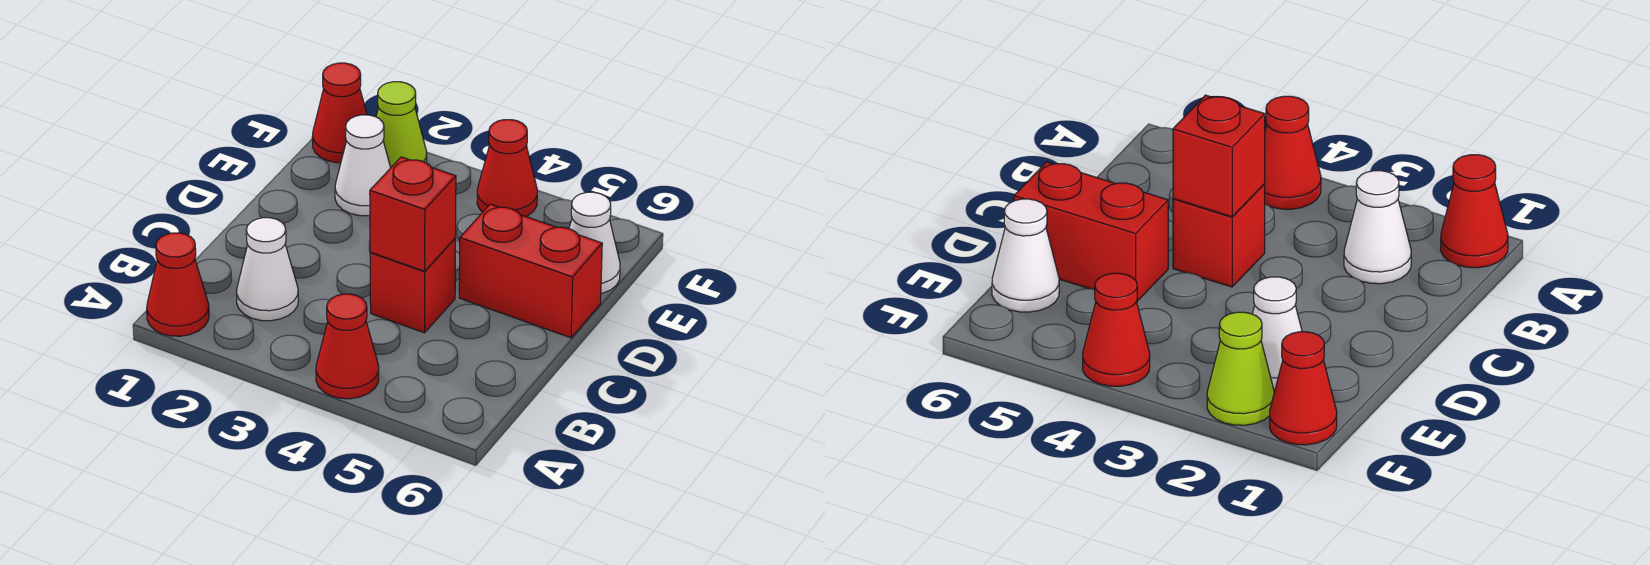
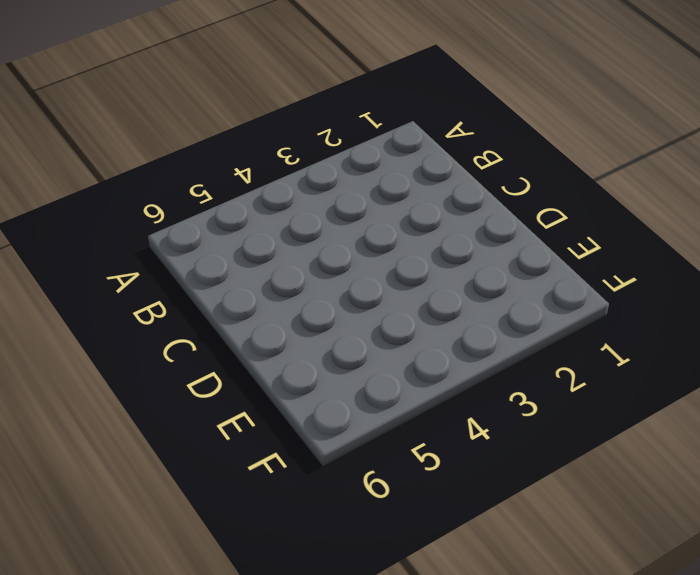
none -> red 1x1 cone [147,233,209,336]
none -> red 1x1 cone [316,294,379,399]

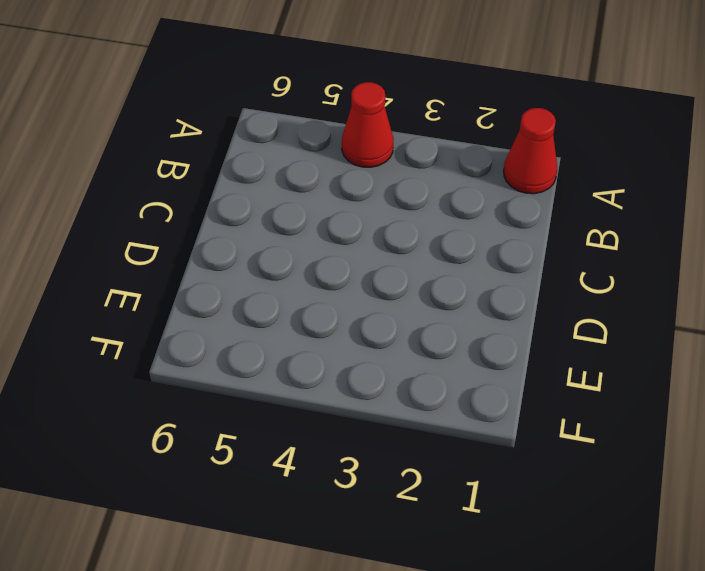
none -> white 1x1 cone [237,218,298,321]
none -> red 1x1 brick [370,239,456,333]

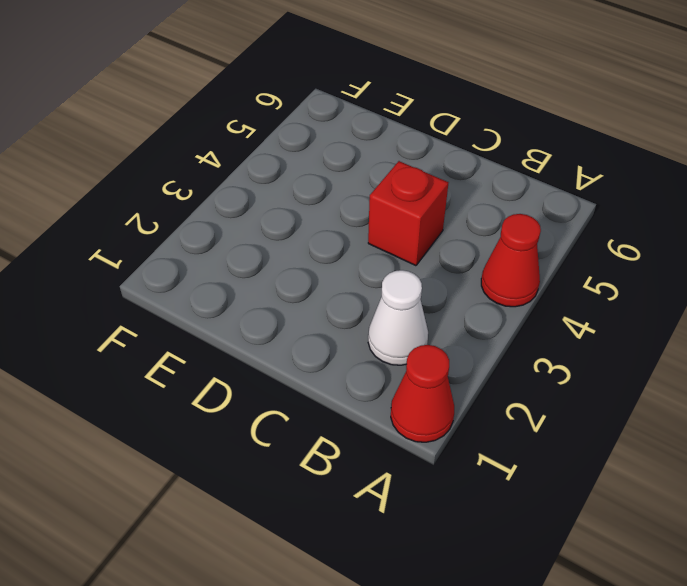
none -> red 1x2 brick [459,204,602,338]
none -> white 1x1 cone [335,115,391,216]

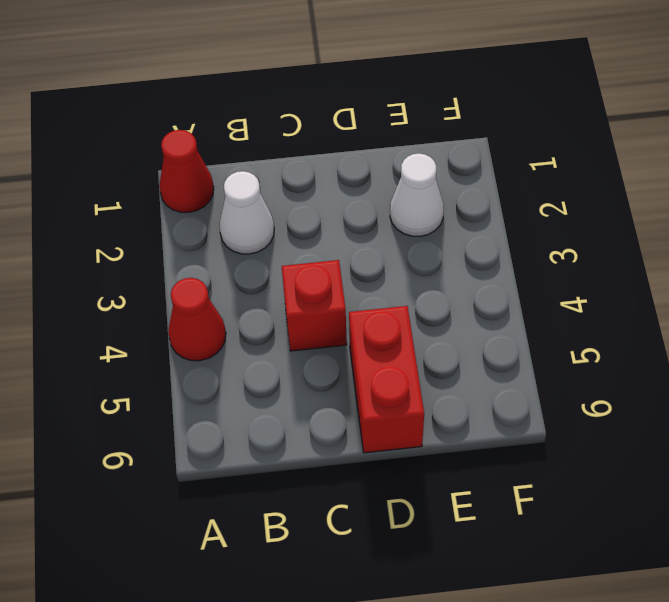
none -> white 1x1 cone [569,192,620,294]
none -> red 1x1 cone [312,63,367,163]

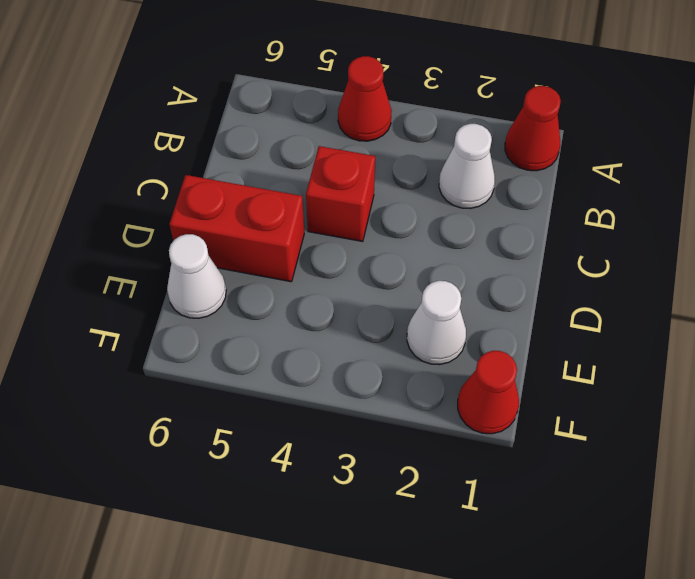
none -> lime 1x1 cone [376,82,427,167]
none -> red 1x1 cone [477,120,537,216]

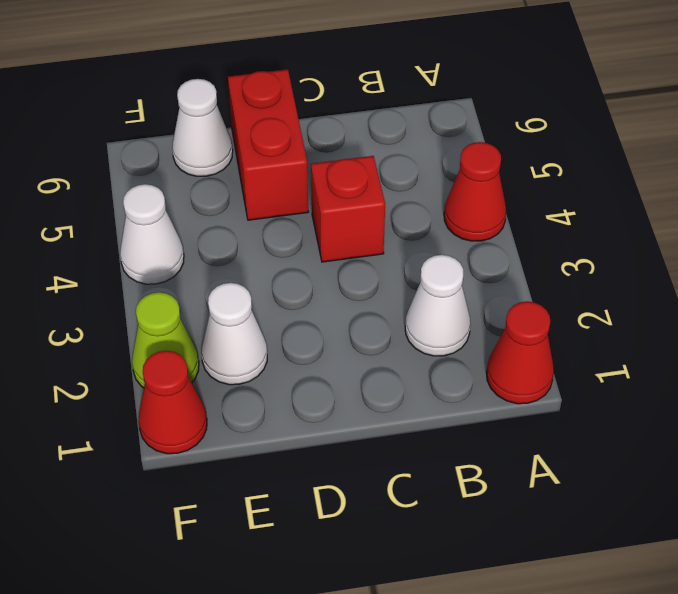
white 1x1 cone [120,184,184,284] -> red 1x1 cone [477,120,537,216]
none -> red 1x1 brick [370,157,456,271]

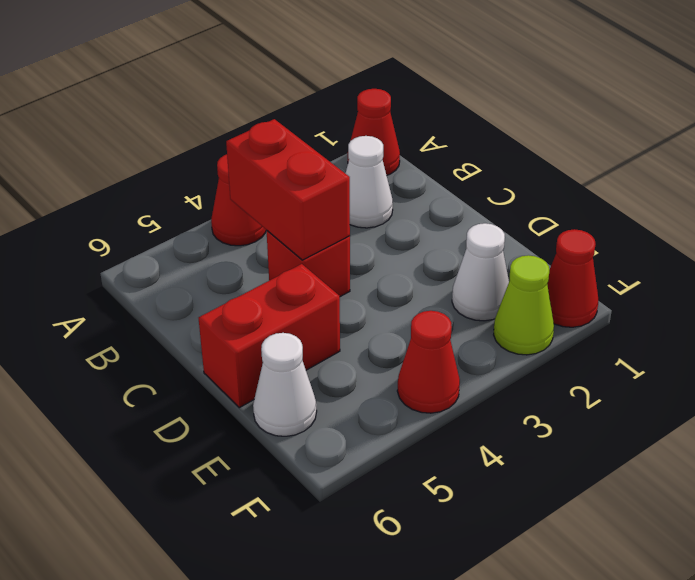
red 1x2 brick [226,119,350,260] -> red 1x1 brick [370,157,456,271]

